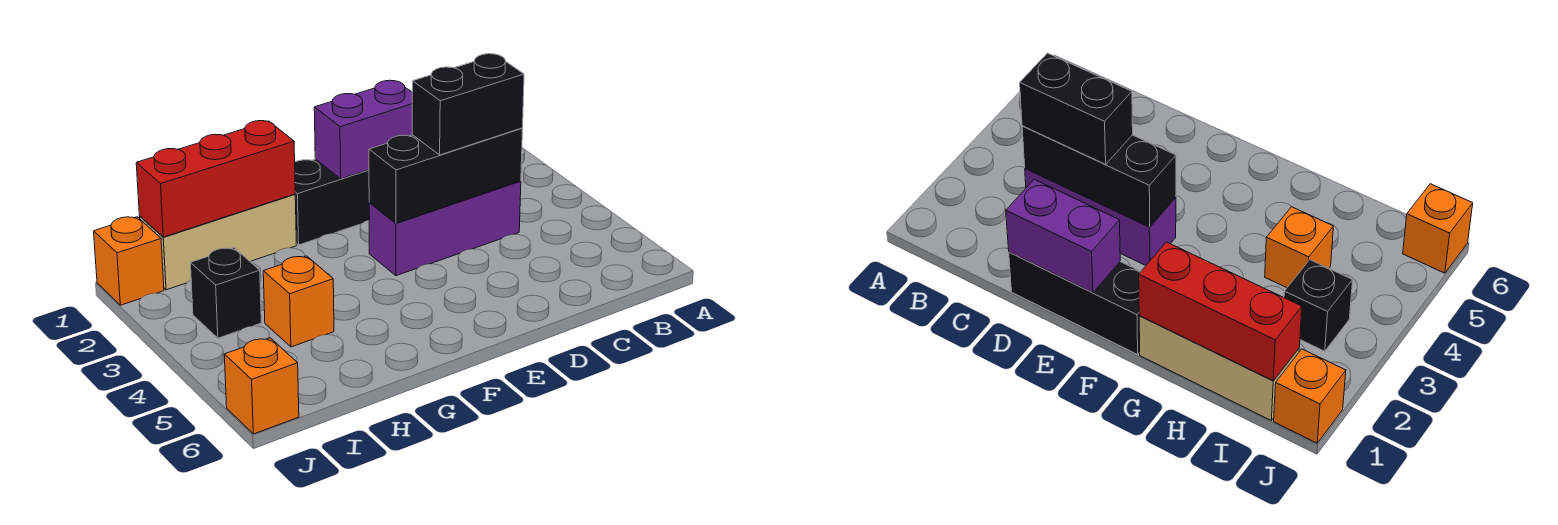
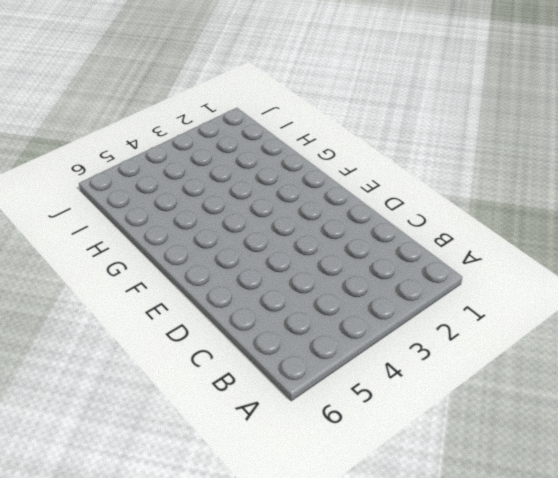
none -> purple 1x3 brick [369,181,521,276]
none -> black 1x3 brick [295,159,369,245]

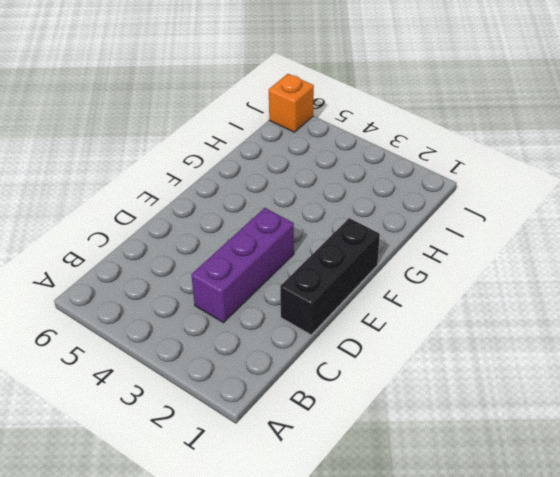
none -> tan 1x3 brick [139,194,296,290]
none -> orange 1x1 brick [263,256,334,347]

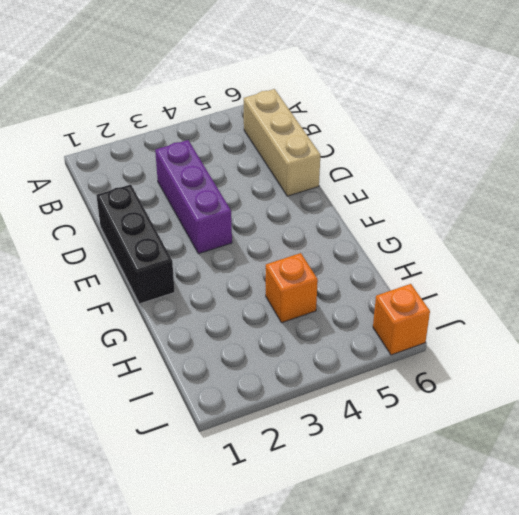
tan 1x3 brick [244,89,320,196] -> tan 1x3 brick moved to [139,194,296,290]
none -> black 1x1 brick [190,248,261,338]
none -> orange 1x1 brick [94,217,164,305]

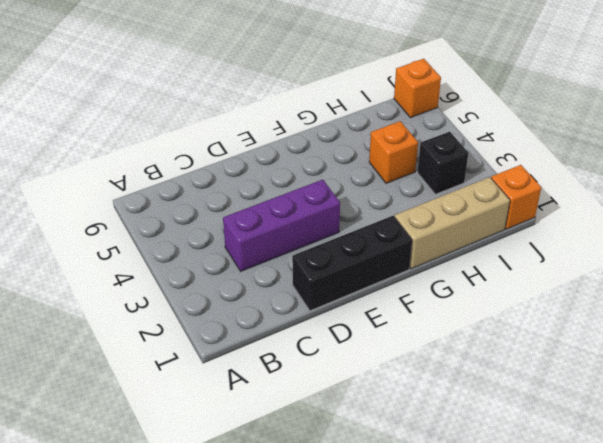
none -> black 1x3 brick [369,128,523,223]
none -> purple 1x2 brick [314,80,412,179]

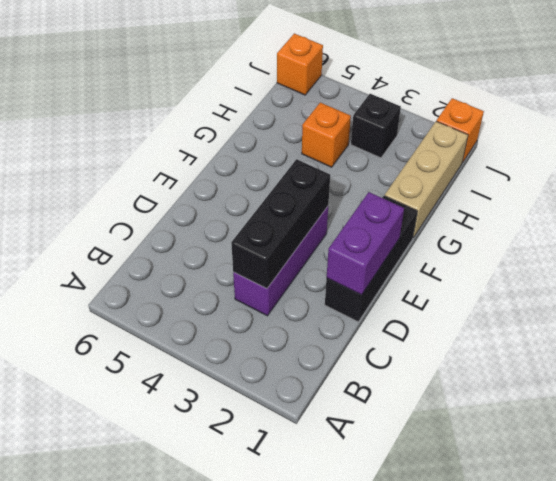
none -> red 1x3 brick [136,121,295,237]
none -> black 1x2 brick [412,54,524,155]

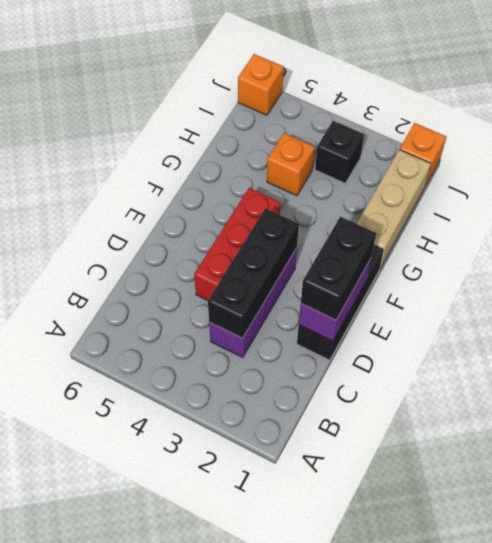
black 1x2 brick [301,217,376,320] -> black 1x2 brick moved to [412,54,524,155]
red 1x3 brick [194,188,281,301] -> red 1x3 brick moved to [136,121,295,237]

